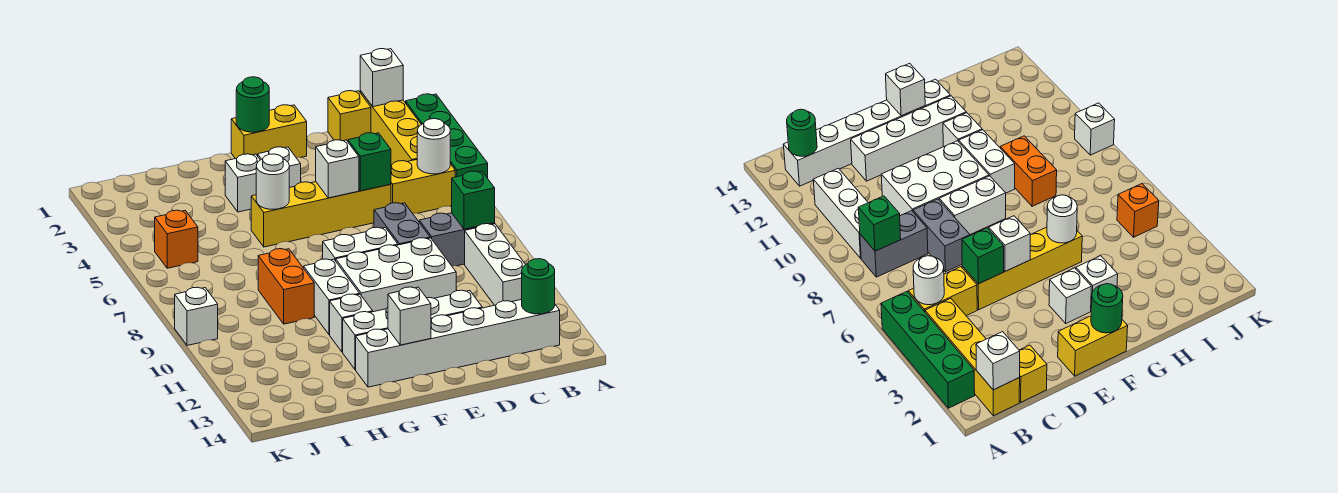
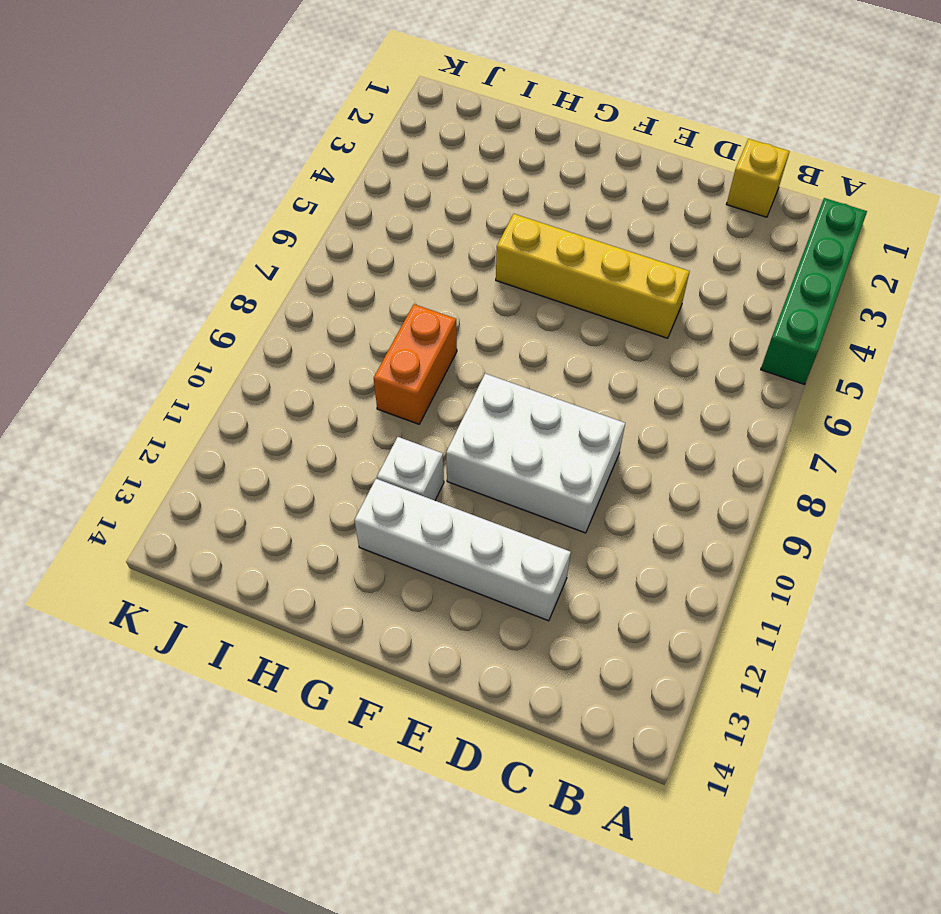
none -> yellow 1x4 brick [360,91,421,165]
none -> yellow 1x2 brick [391,160,455,213]
none -> grey 1x2 brick [419,213,495,266]

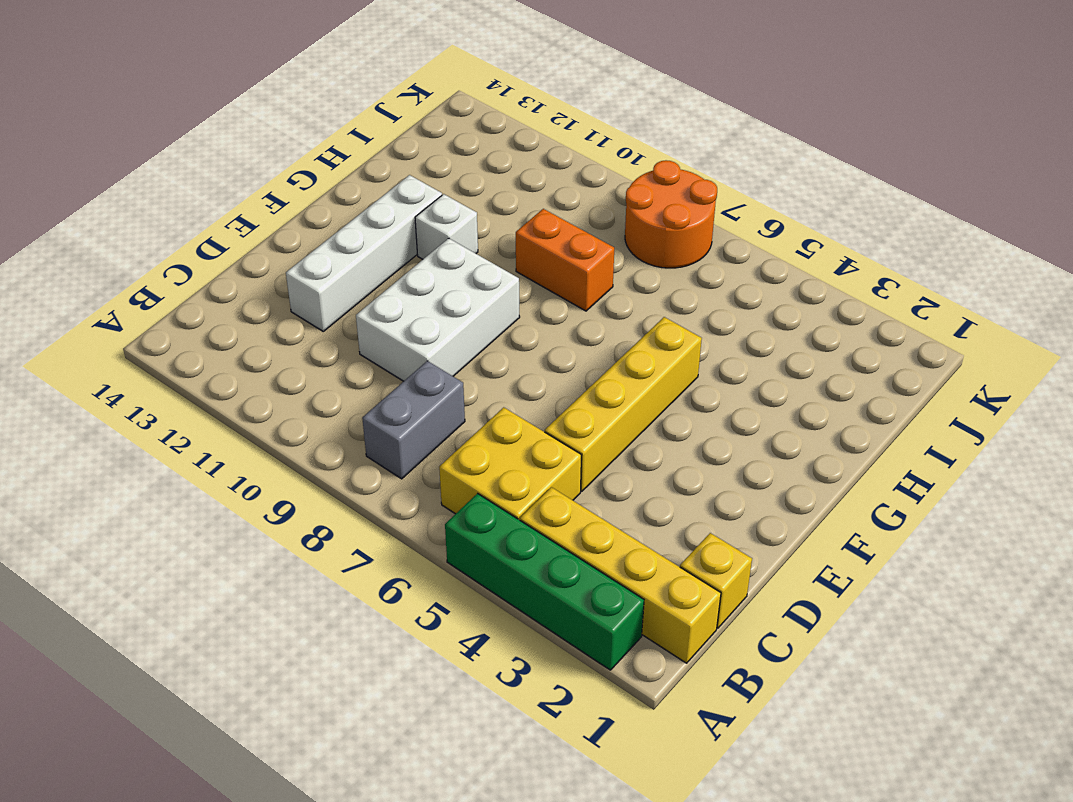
yellow 2x2 brick [439,407,581,520] -> yellow 1x2 brick [391,160,455,213]
orange 2x2 round brick [625,160,717,268] -> none
none -> white 1x3 brick [465,224,526,305]
none -> white 1x6 brick [356,299,560,387]
none -> grey 1x2 brick [374,203,430,245]

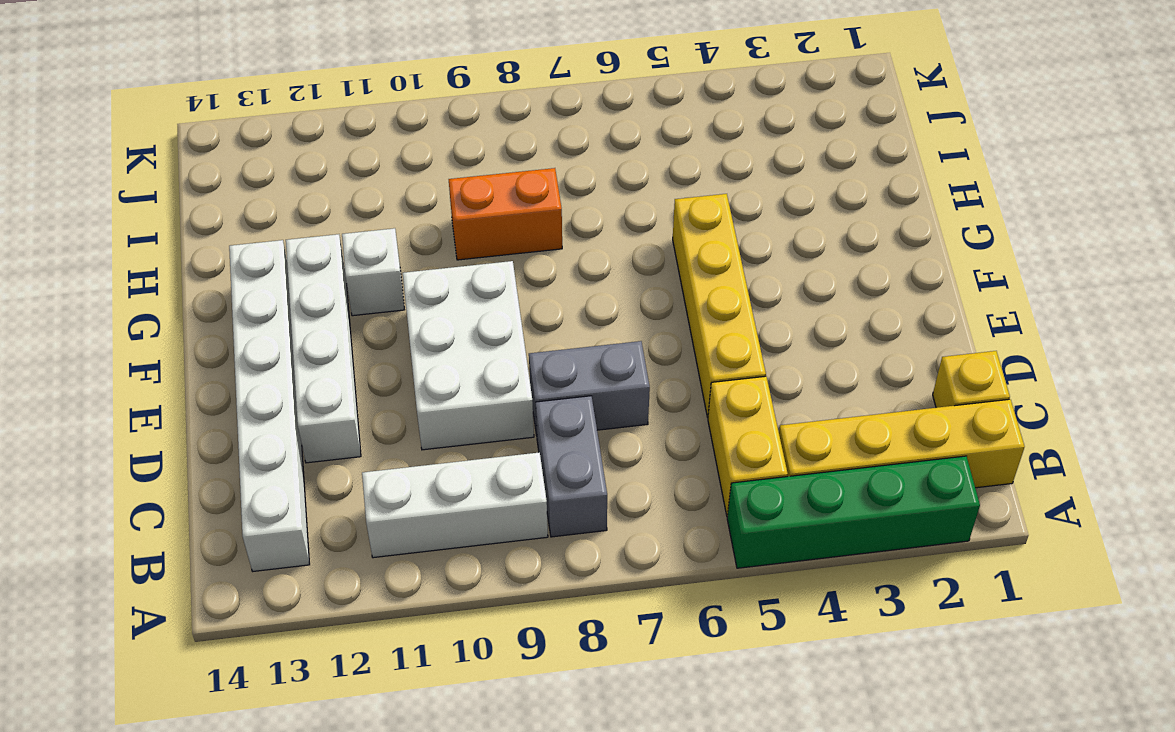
none -> yellow 1x2 brick [231,105,307,159]
none -> white 1x2 brick [323,227,398,261]
none -> white 1x1 brick [258,147,301,187]

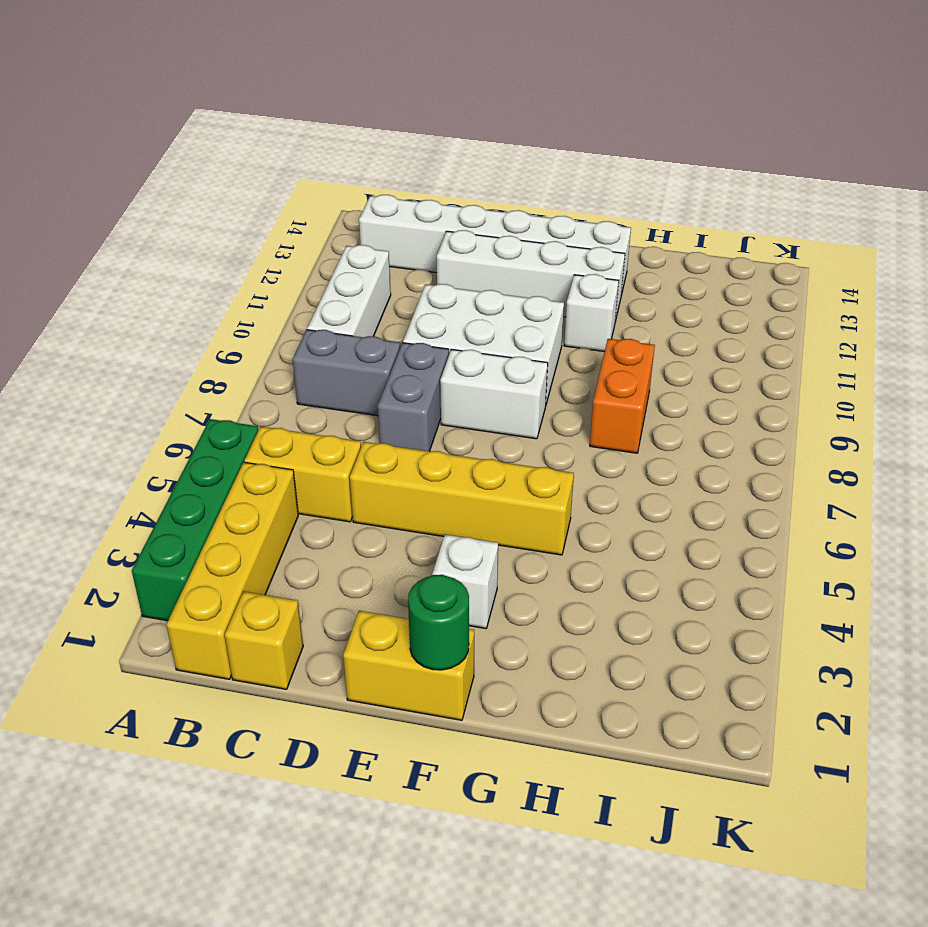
none -> white 1x1 brick [225,154,260,212]
none -> white 1x2 brick [304,259,360,335]
none -> orange 1x1 brick [155,210,198,268]

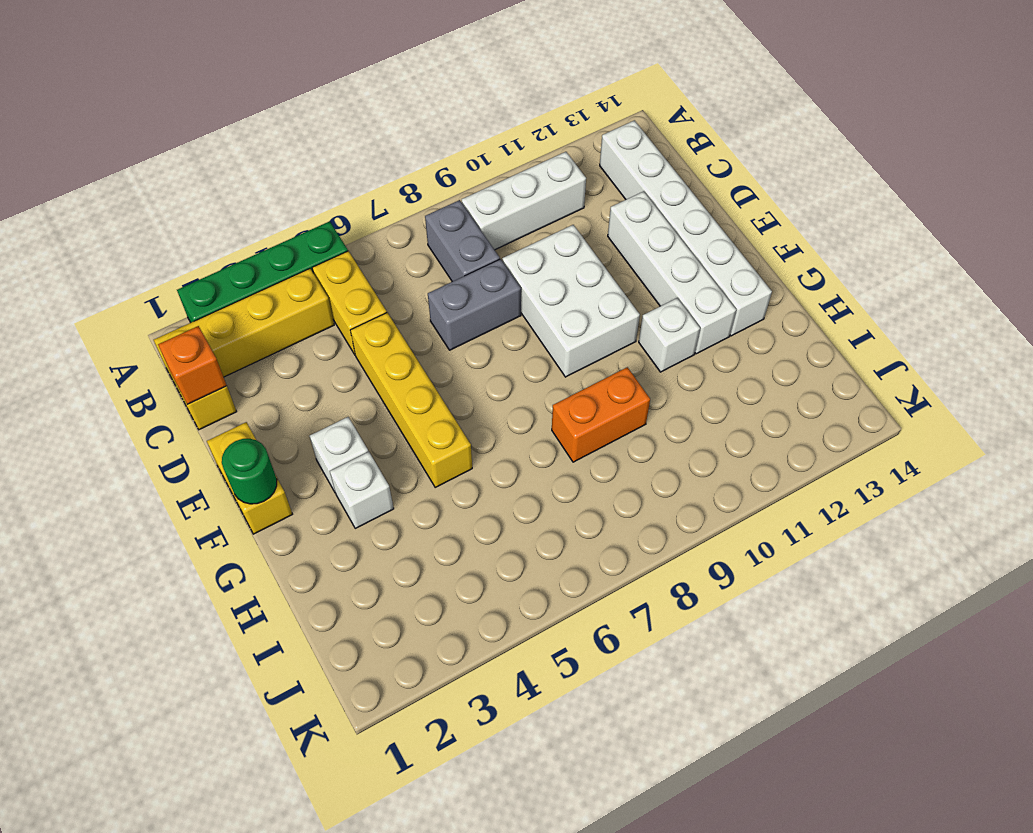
orange 1x1 brick [158,326,227,404] -> orange 1x1 brick moved to [155,210,198,268]
none -> white 1x2 brick [323,227,398,261]
none -> white 1x2 brick [304,259,360,335]
none -> white 1x1 brick [175,287,218,346]

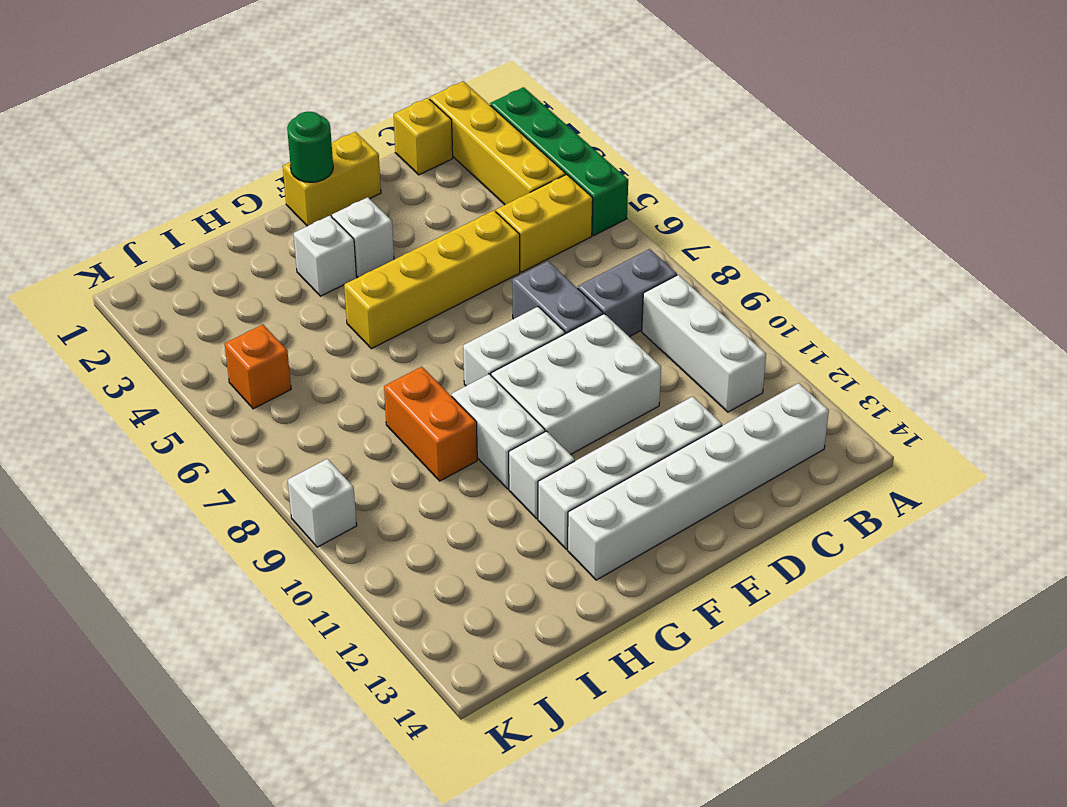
none -> white 1x1 brick [360,49,403,107]
none -> white 1x1 round brick [417,119,450,174]
none -> green 1x1 brick [452,171,495,229]

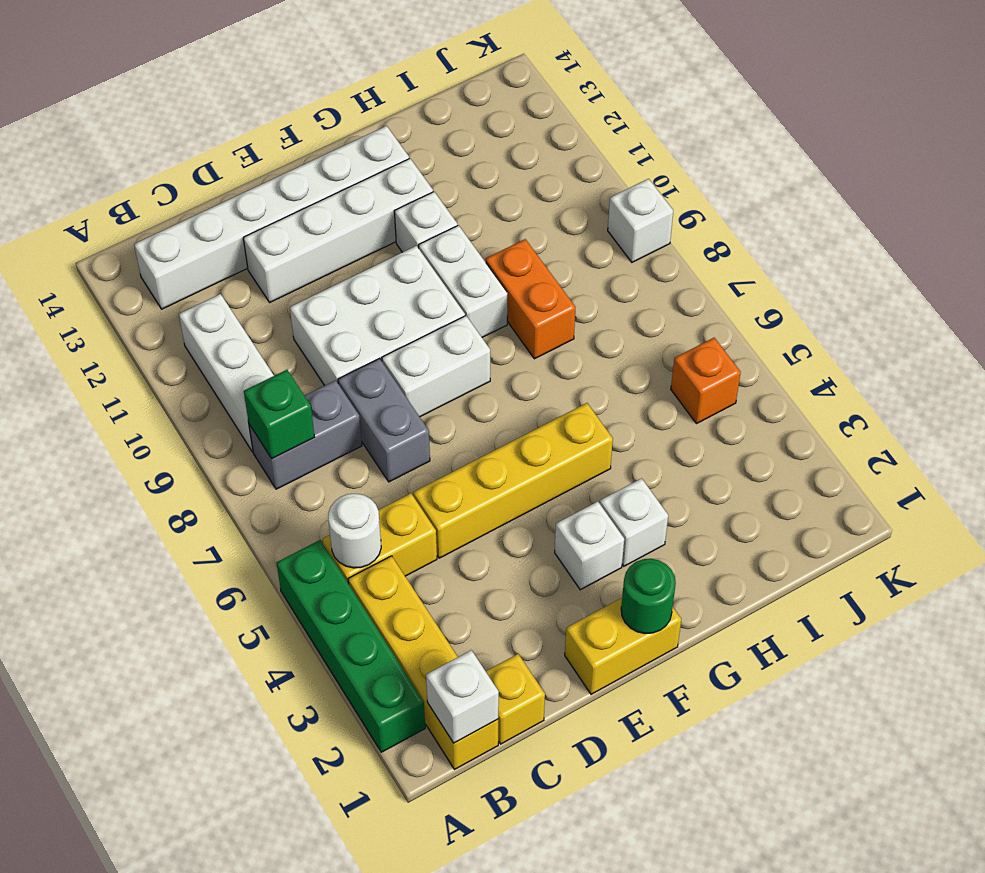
none -> green 1x1 round brick [522,259,555,314]
none -> green 1x1 brick [348,133,391,191]
none -> white 1x1 brick [316,140,359,198]

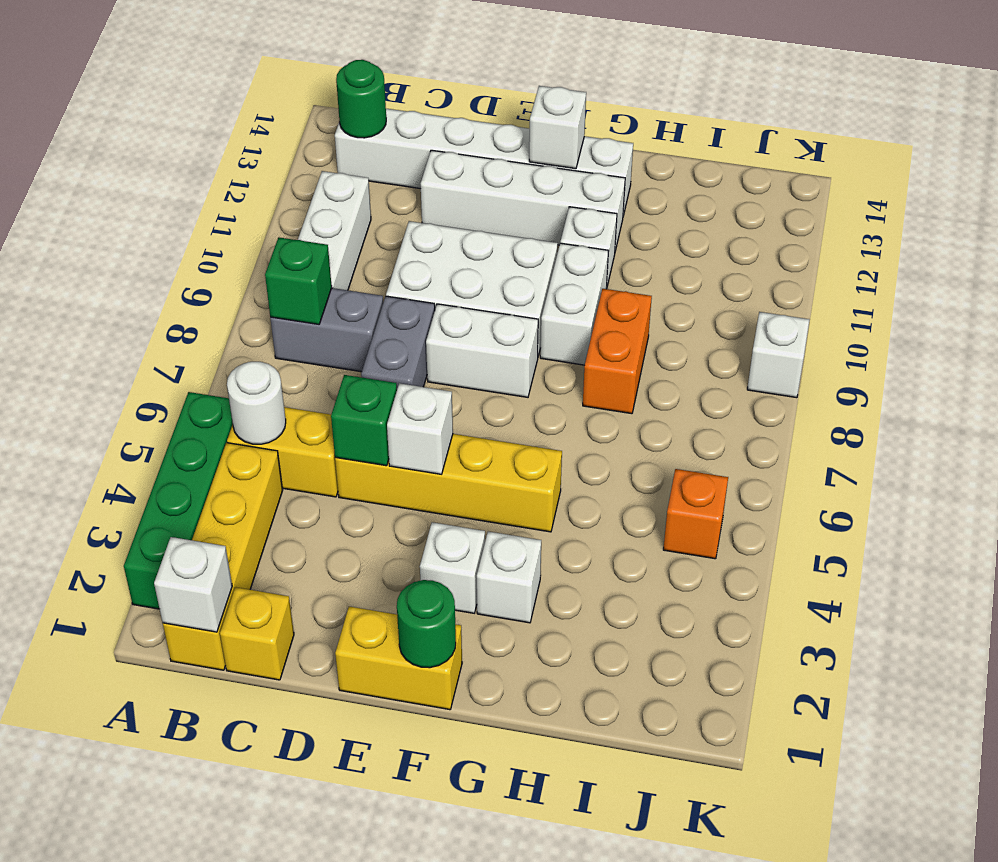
none -> white 1x1 round brick [256,154,289,209]

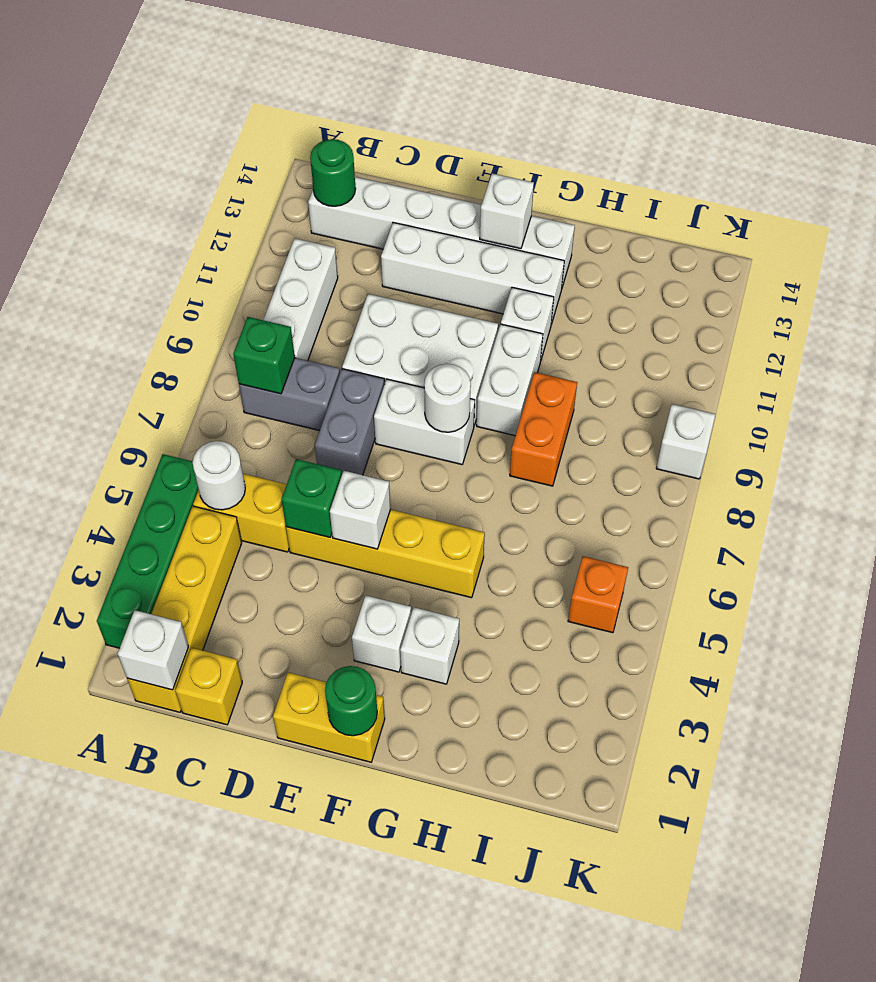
white 1x1 round brick [424,364,471,432] -> white 1x1 round brick moved to [256,154,289,209]

